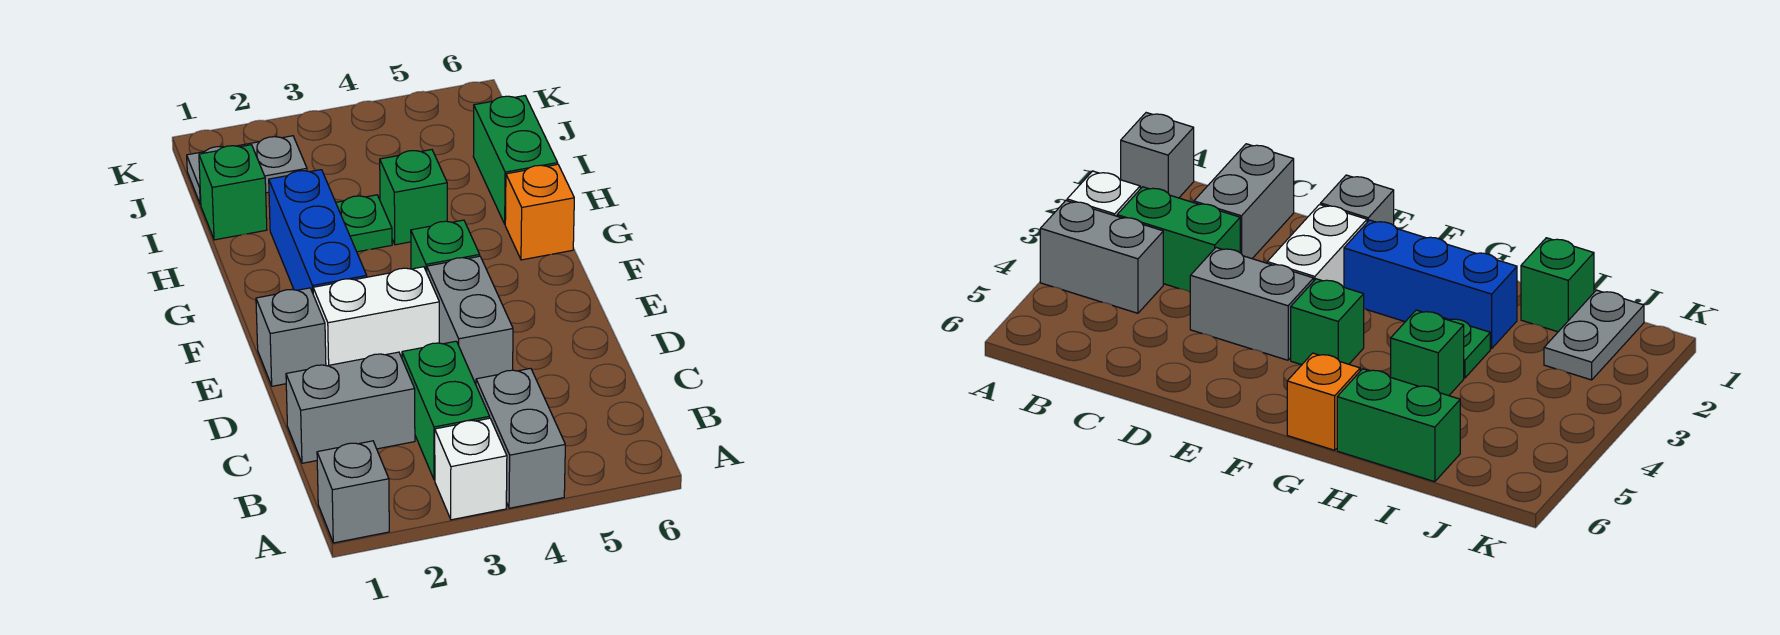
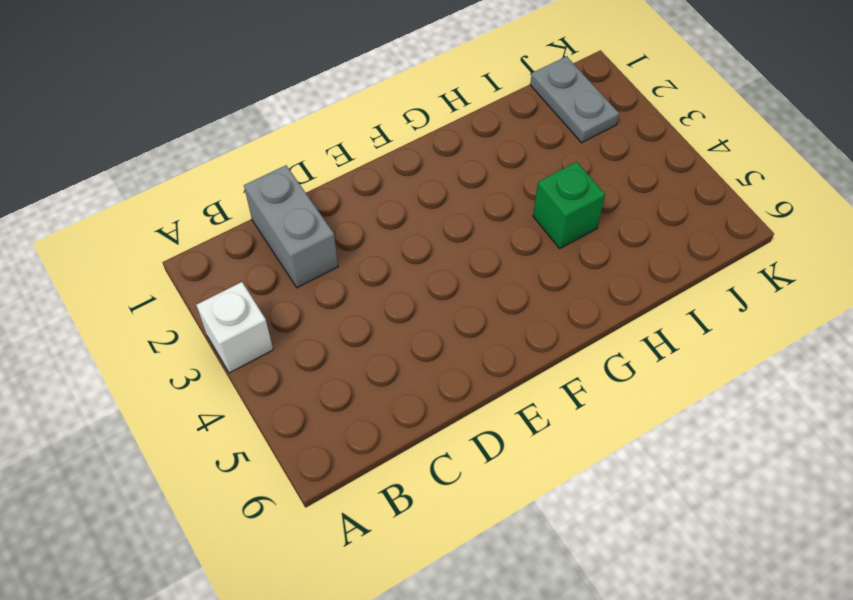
none -> grey 1x1 brick [317,441,389,543]
none -> grey 1x2 brick [476,368,565,508]
none -> green 1x2 brick [402,341,490,480]

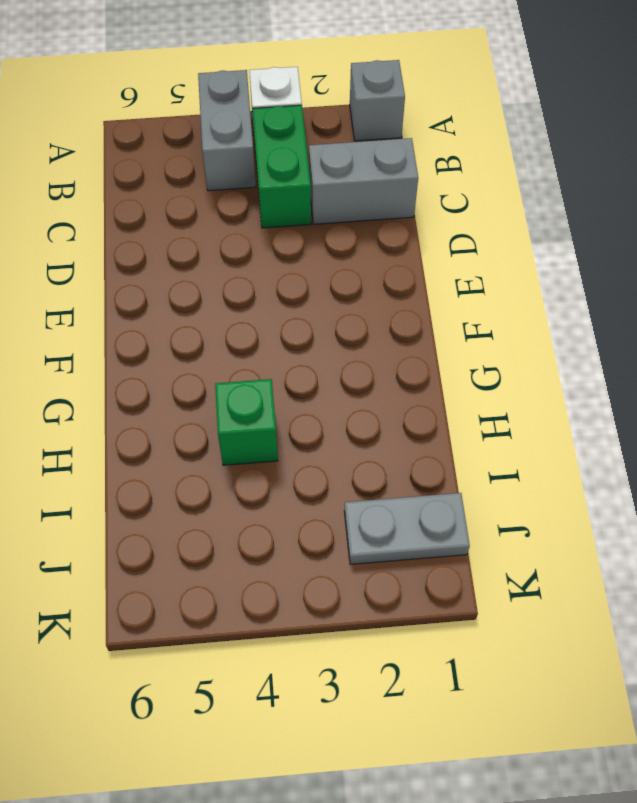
none -> grey 1x2 brick [427,256,513,384]
none -> grey 1x1 brick [256,288,326,386]
none -> white 1x2 brick [313,267,439,366]

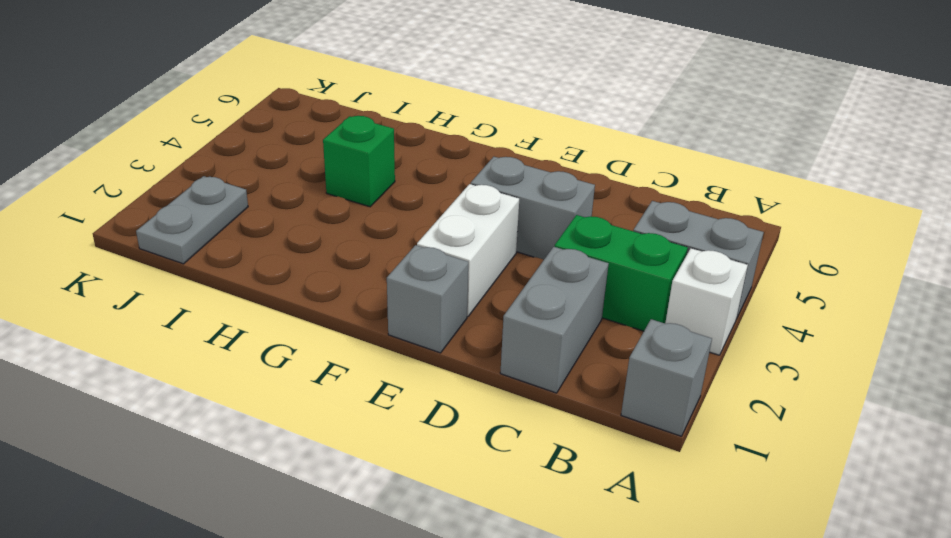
none -> blue 1x3 brick [269,170,367,292]
none -> green 1x1 brick [411,220,480,272]
none -> orange 1x1 brick [505,164,574,260]

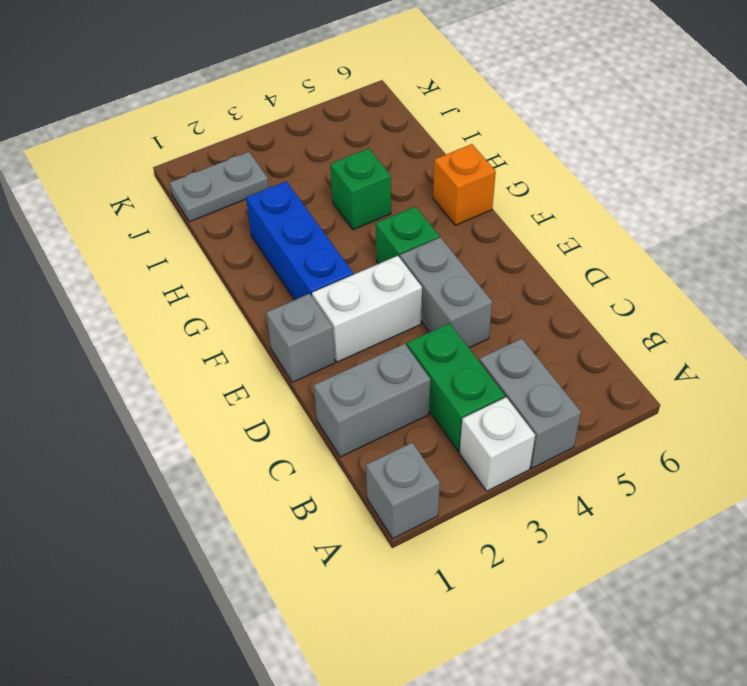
none -> green 1x1 plate [336,195,392,252]
none -> green 1x2 brick [473,96,558,224]
none -> green 1x1 brick [199,145,267,240]

